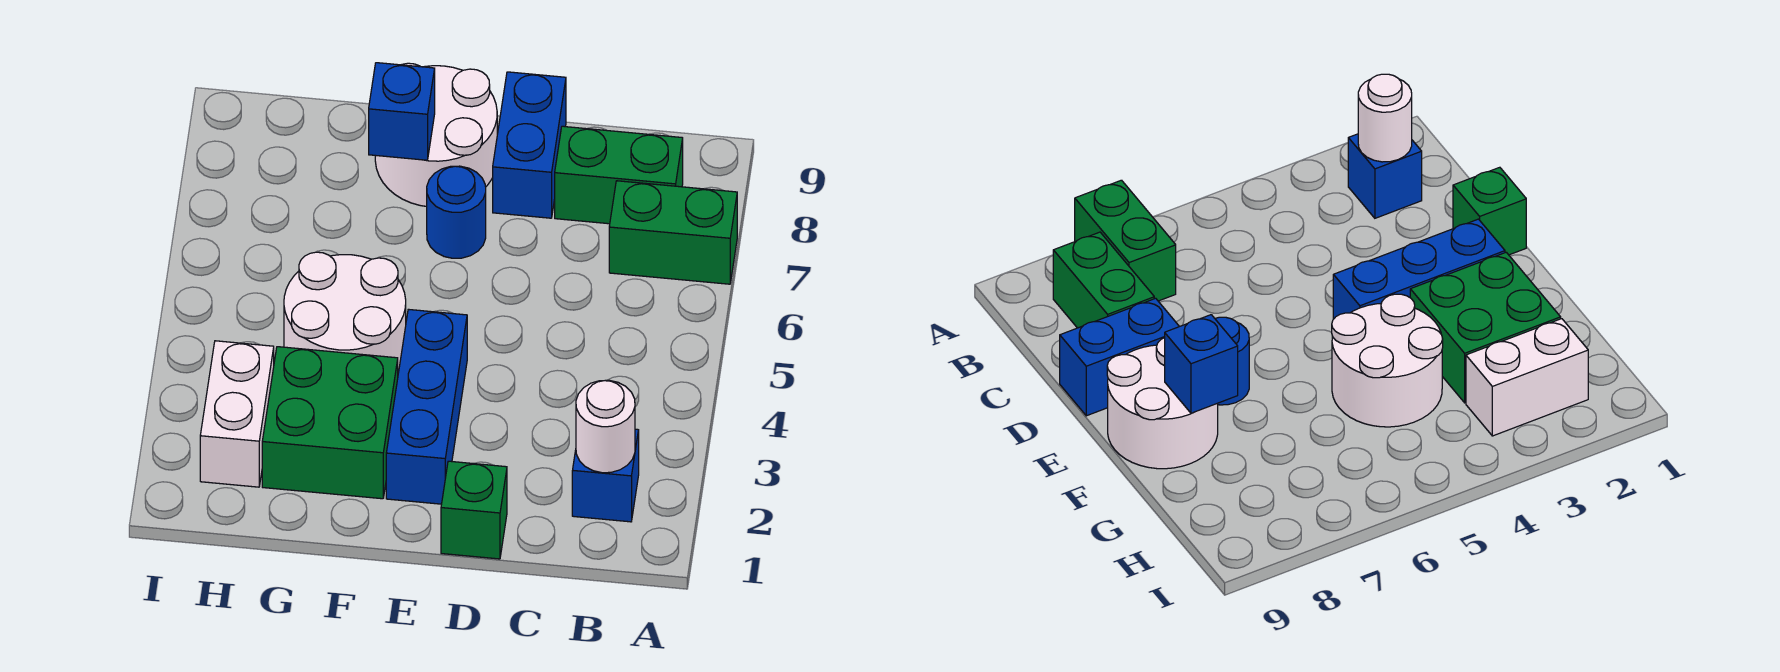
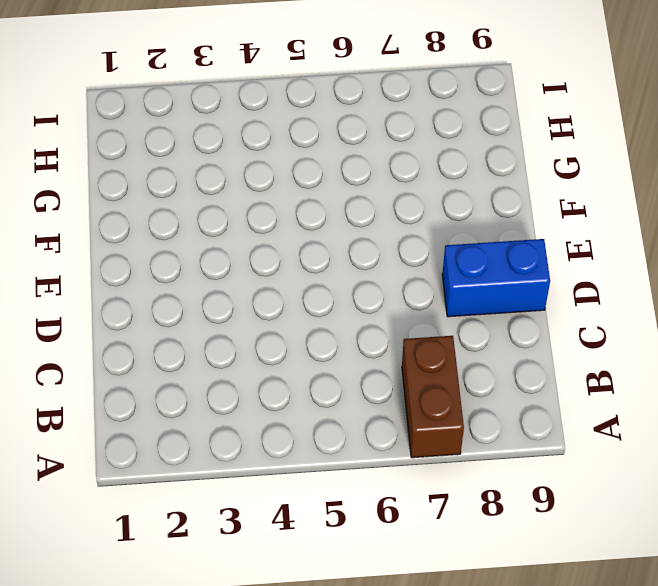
brown 1x2 brick [402,336,464,458] -> green 1x2 brick [609,181,737,284]
none -> blue 1x1 brick [572,429,639,522]
none -> green 1x2 brick [555,126,683,224]
none -> green 1x1 brick [441,461,507,559]

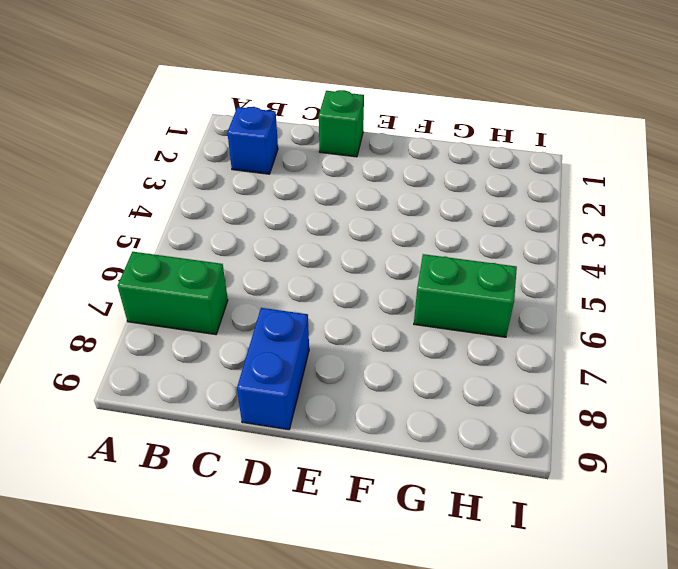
green 1x2 brick [414,254,517,337] -> green 1x2 brick moved to [555,126,683,224]
none -> blue 1x3 brick [386,309,467,504]
none -> blue 1x1 round brick [427,166,486,258]
none -> white 2x2 round brick [375,63,497,207]

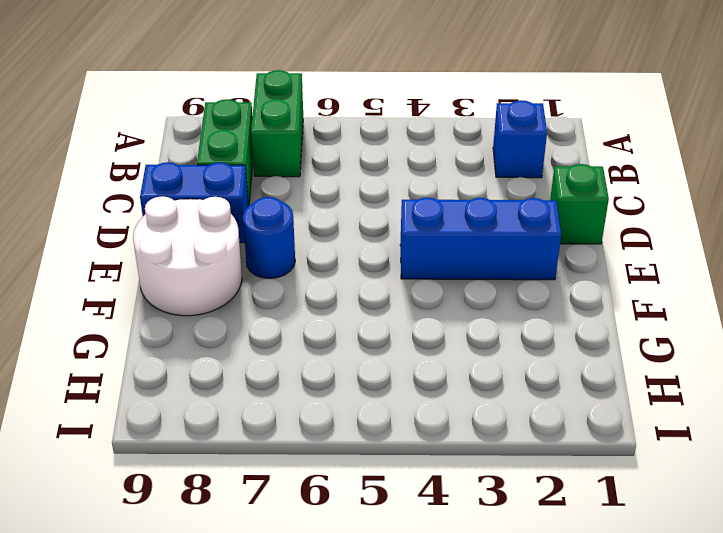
none -> green 2x2 brick [262,347,398,499]
none -> white 2x2 round brick [284,252,406,371]
none -> white 1x2 brick [200,341,274,487]

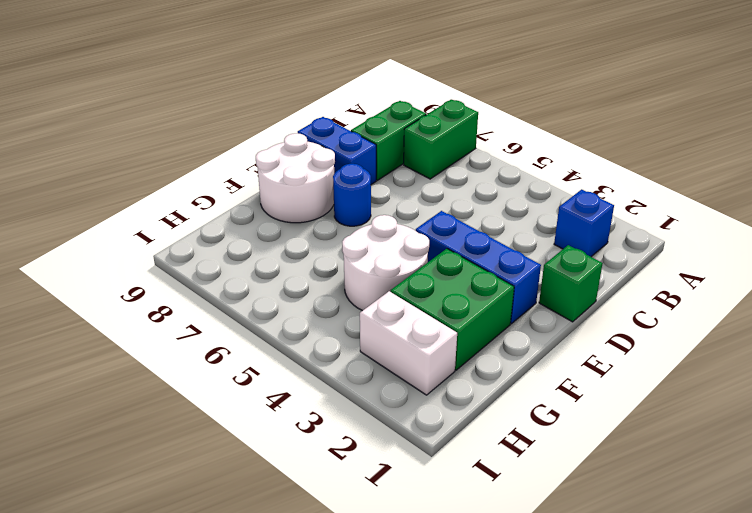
none -> white 1x1 round brick [576,380,635,473]
none -> blue 1x1 brick [369,63,435,160]

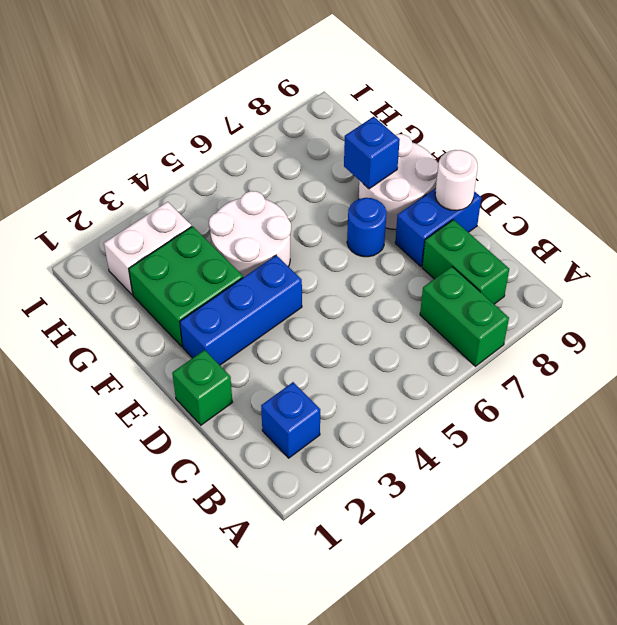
white 1x1 round brick [435,150,478,211] -> white 1x1 round brick moved to [576,380,635,473]

